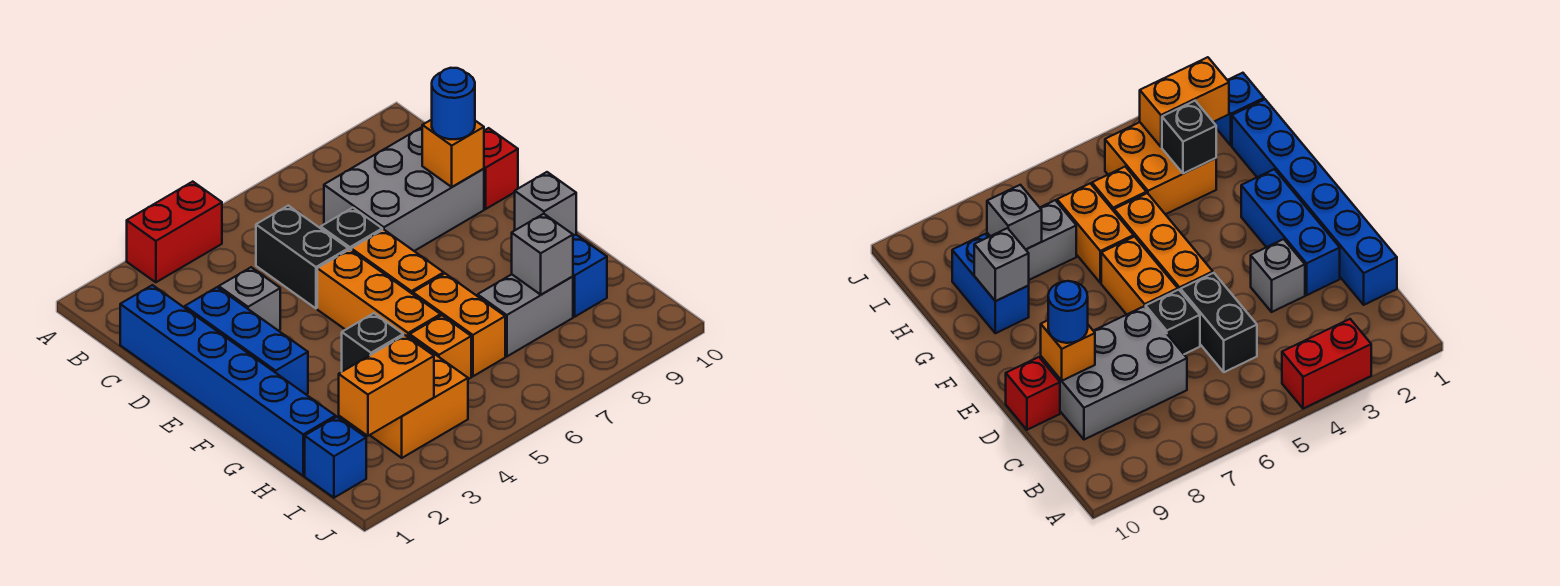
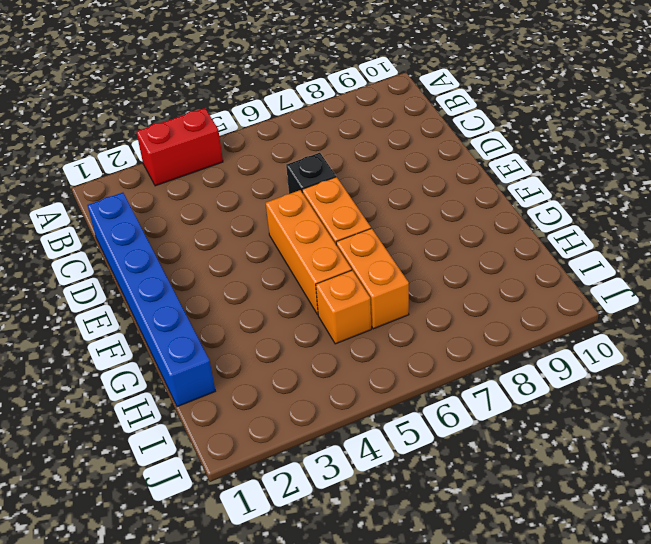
none -> black 1x2 brick [256,206,348,308]
none -> grey 2x3 brick [324,127,484,251]
none -> blue 1x3 brick [185,287,308,394]

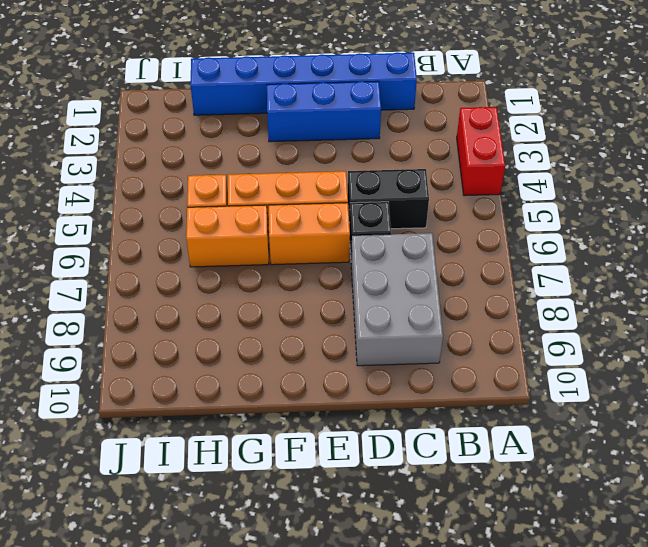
none -> grey 1x1 brick [219,267,280,331]
none -> red 1x1 brick [484,128,518,209]
none -> blue 1x2 brick [573,235,607,317]

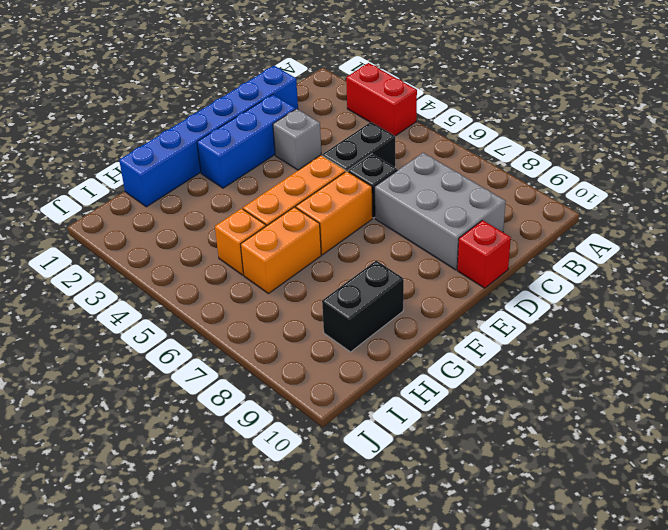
black 1x2 brick [322,261,404,352] -> blue 1x2 brick [573,235,607,317]
none -> orange 2x2 brick [370,335,468,458]
none -> grey 1x2 brick [478,274,573,356]
none -> blue 1x1 brick [305,417,366,498]

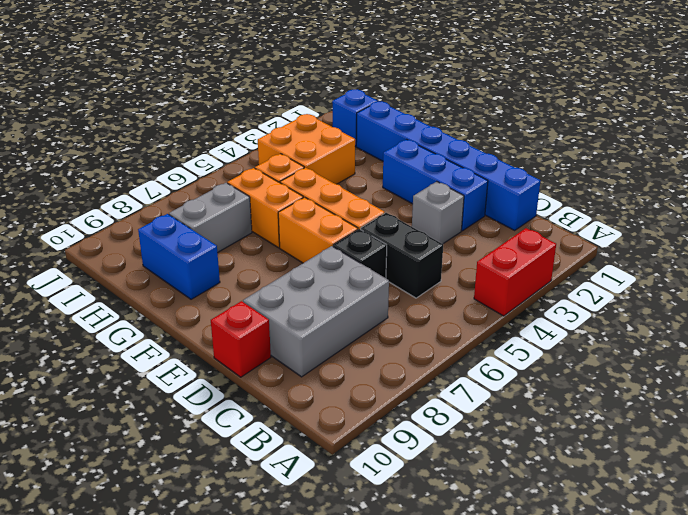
none -> orange 1x1 brick [422,120,484,187]
none -> grey 1x1 brick [515,172,576,236]
none -> black 1x1 brick [342,313,403,371]

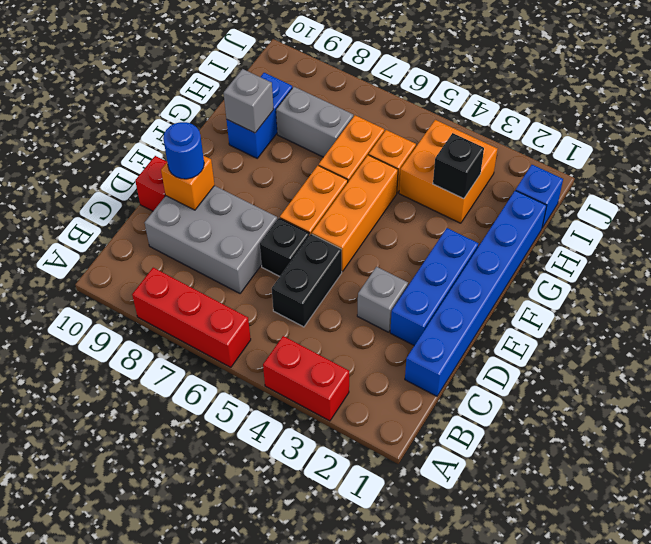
red 1x3 brick [132,268,251,367] -> none
none -> grey 1x1 brick [512,214,573,295]
none -> orange 1x2 brick [339,335,434,436]

